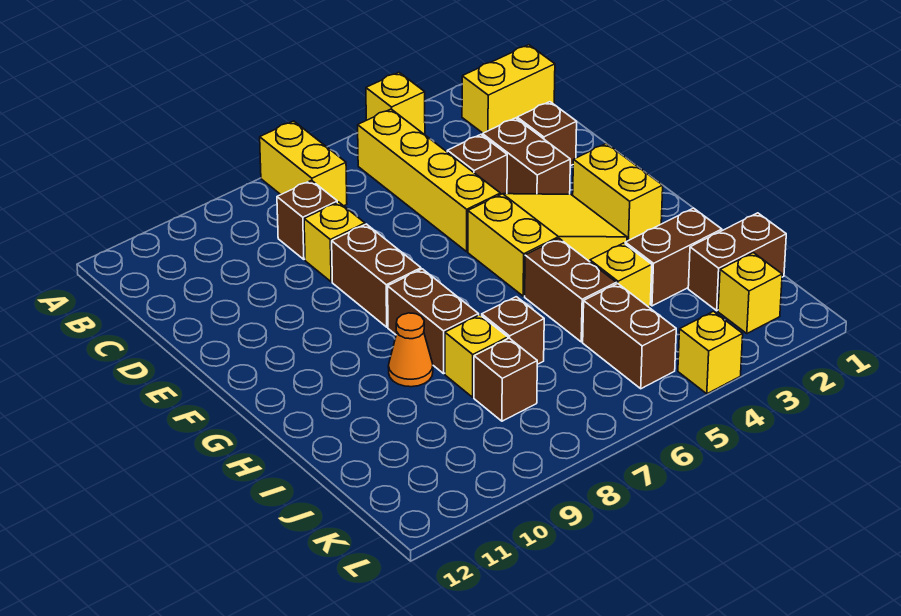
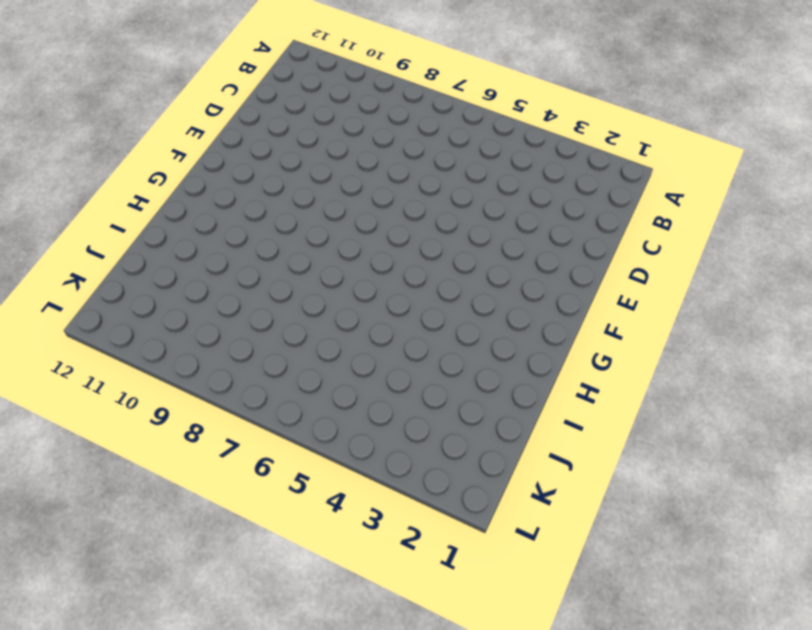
none -> yellow 1x1 brick [366,72,425,134]
none -> yellow 1x2 brick [260,121,347,206]
none -> yellow 1x2 brick [462,45,555,133]

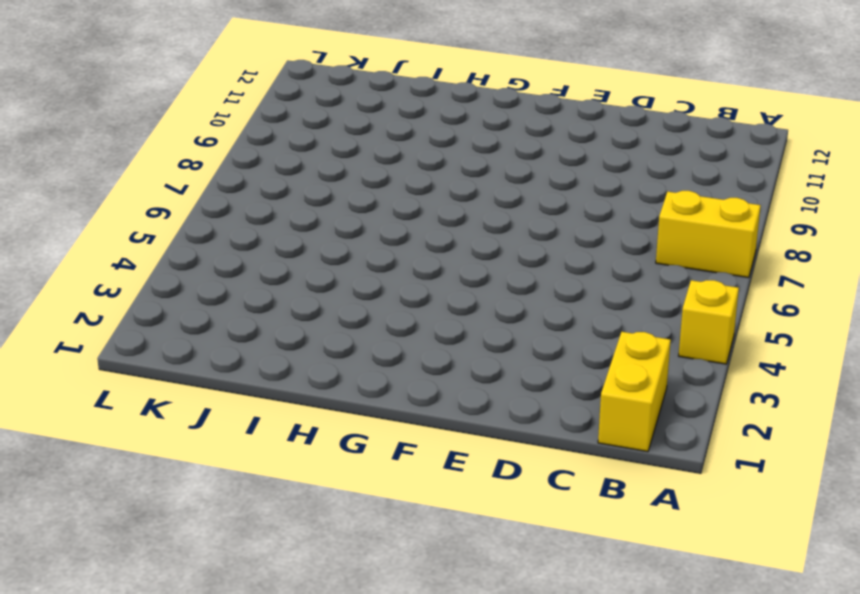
none -> yellow 1x4 brick [358,109,500,252]
none -> brown 1x1 brick [277,180,337,259]
none -> brown 1x1 brick [517,102,577,166]

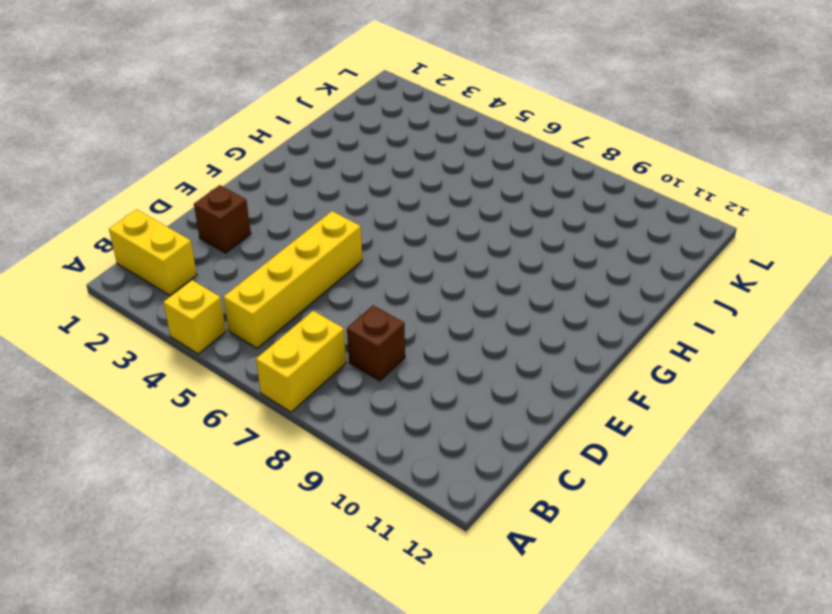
none -> brown 1x2 brick [483,118,570,194]
none -> brown 1x1 brick [447,135,507,195]
none -> yellow 1x1 brick [304,202,365,282]

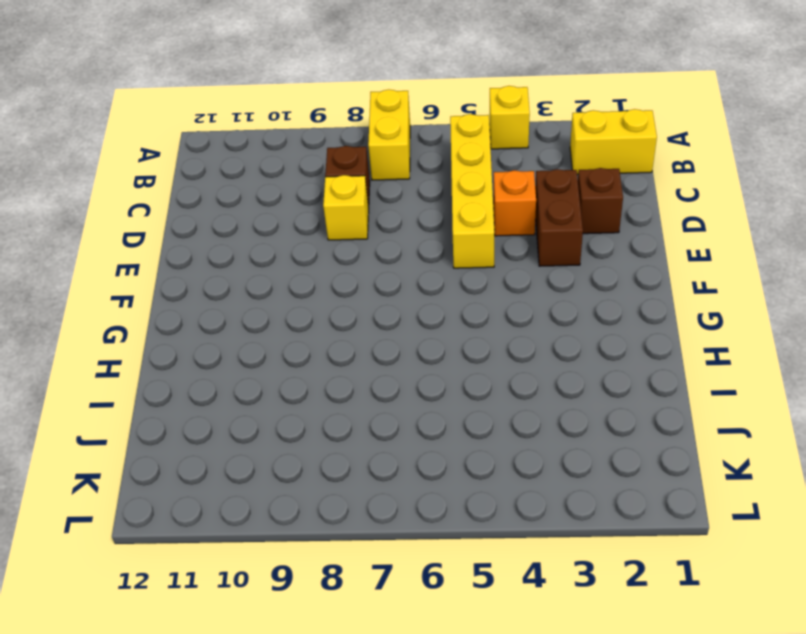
orange 1x1 brick [493,170,536,236] -> brown 1x1 brick [447,135,507,195]
none -> brown 1x2 brick [332,224,421,327]
none -> yellow 1x2 brick [573,143,663,241]
none -> yellow 2x3 slope [468,194,627,296]

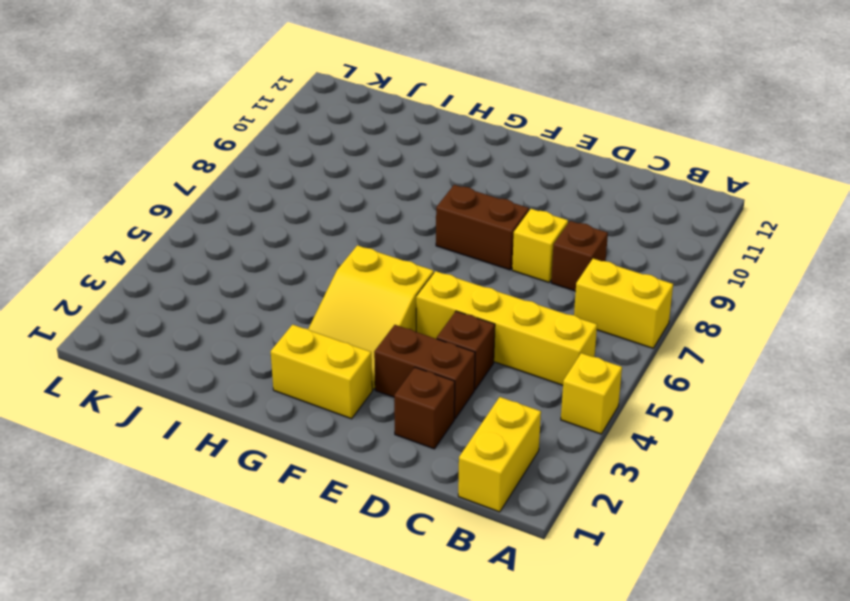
none -> brown 1x2 brick [388,269,479,374]
none -> brown 1x2 brick [525,239,616,342]
none -> orange 1x1 cone [388,313,433,387]

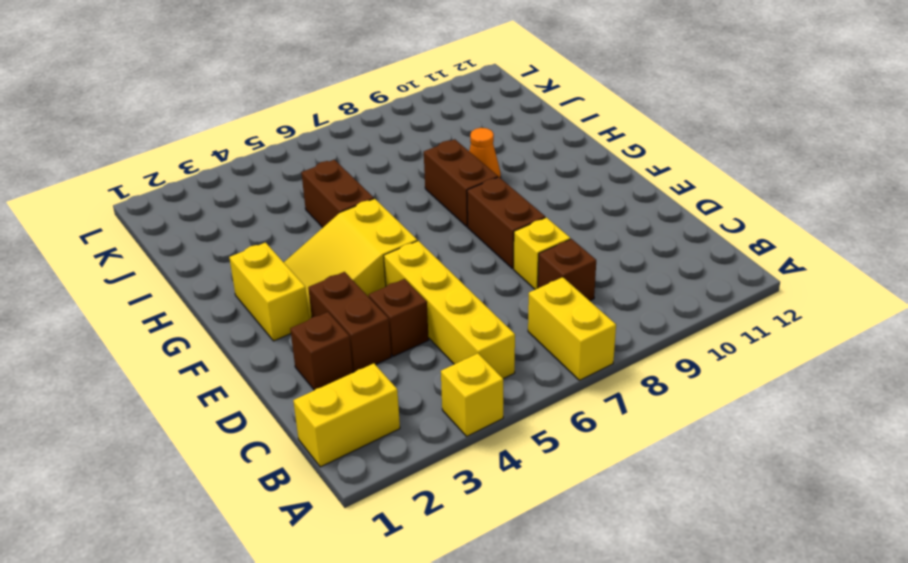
none -> brown 1x2 brick [625,208,722,306]
none -> yellow 1x1 brick [590,243,652,308]
none -> brown 1x1 brick [482,297,544,364]

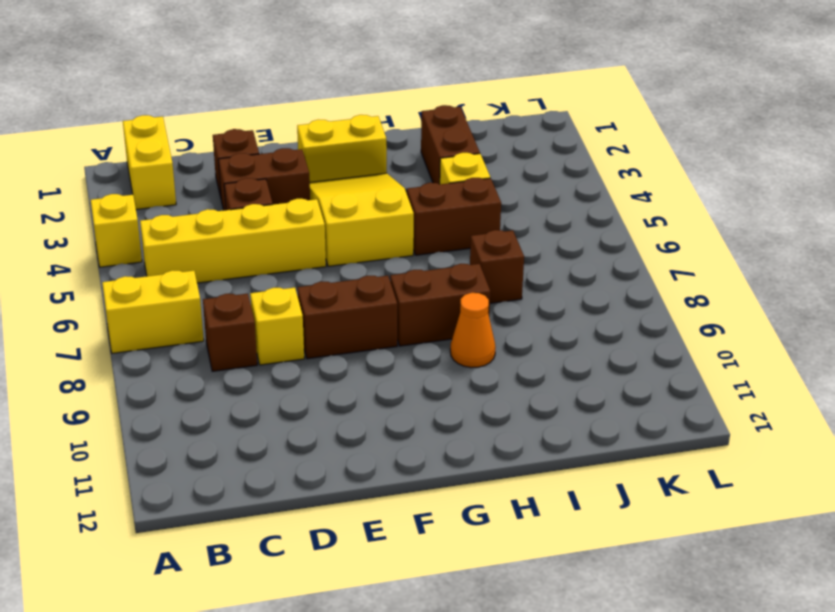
none -> yellow 1x1 brick [445,315,508,397]
none -> brown 1x2 brick [688,213,786,311]
none -> brown 1x2 brick [583,284,676,389]

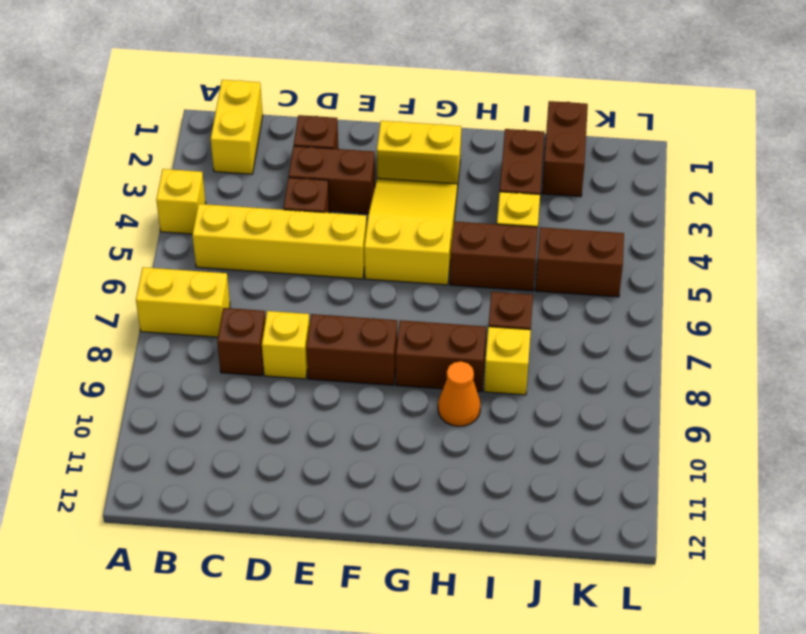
none -> brown 1x1 brick [474,338,537,421]
none -> yellow 1x1 brick [718,253,782,334]
none -> yellow 1x1 brick [678,311,743,394]

